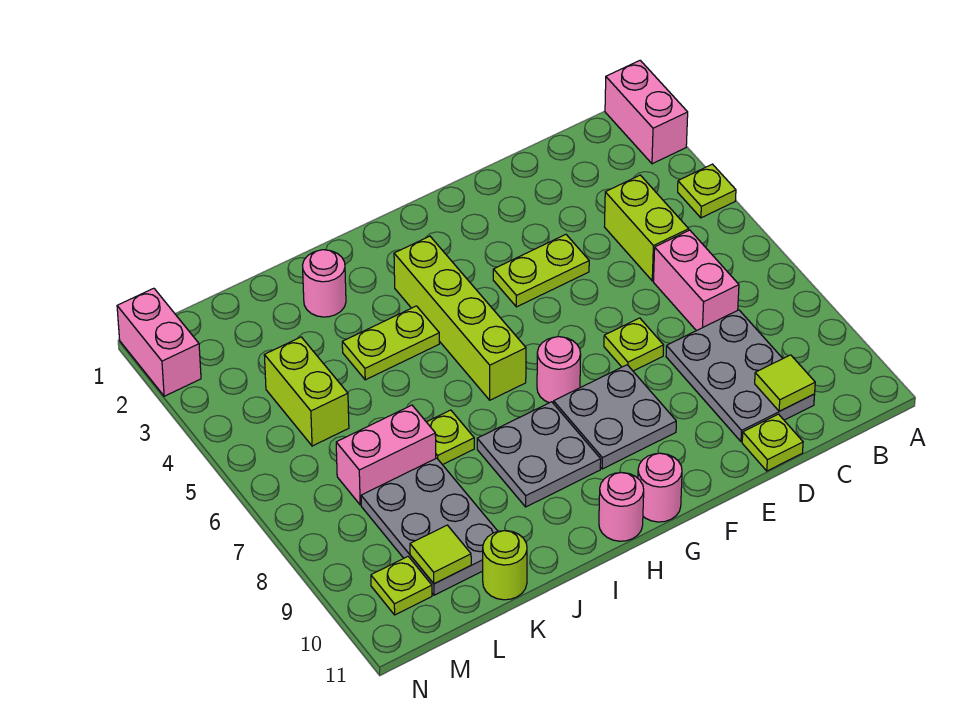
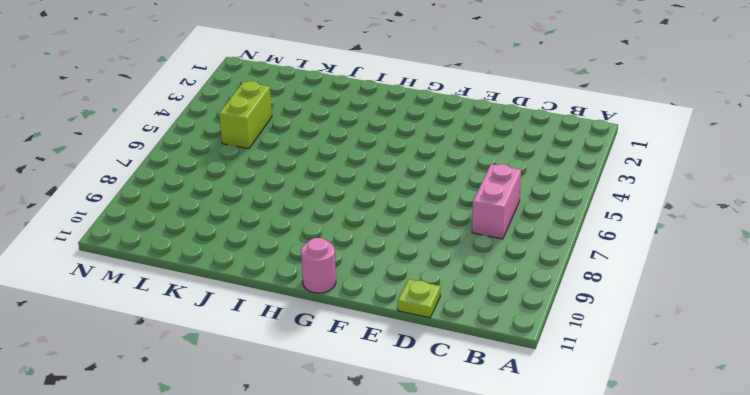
none -> pink 1x2 brick [605,60,688,164]
none -> lime 1x1 plate [678,164,736,218]
none -> lime 1x2 brick [605,175,689,281]

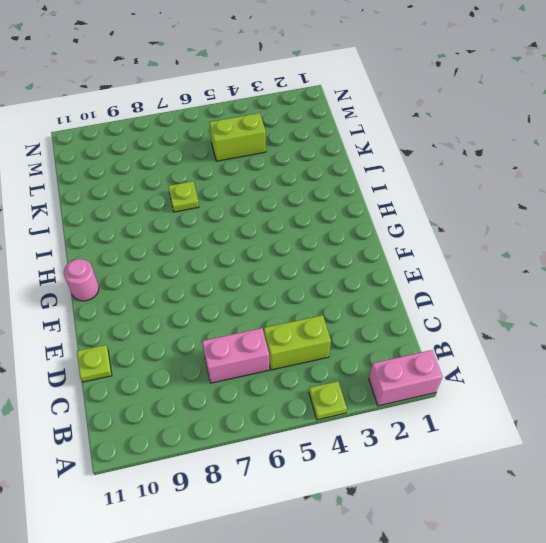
none -> grey 2x3 plate [666,310,815,442]
none -> lime 1x2 plate [493,234,589,307]
none -> lime 1x1 plate [604,318,664,371]

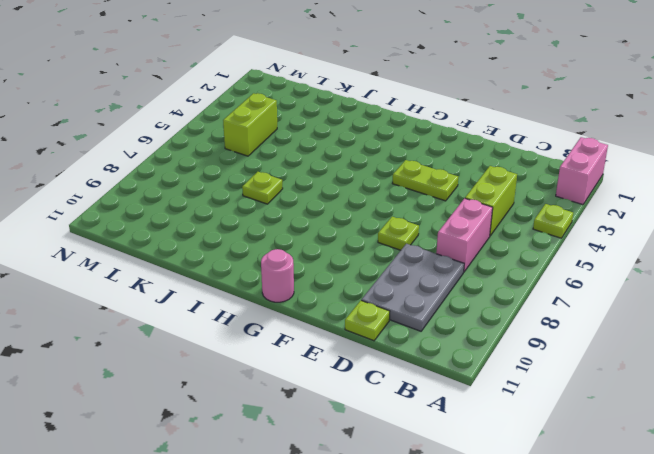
none -> grey 2x2 plate [554,365,676,469]
none -> pink 1x1 round brick [537,337,581,404]
none -> lime 1x4 brick [394,236,526,400]

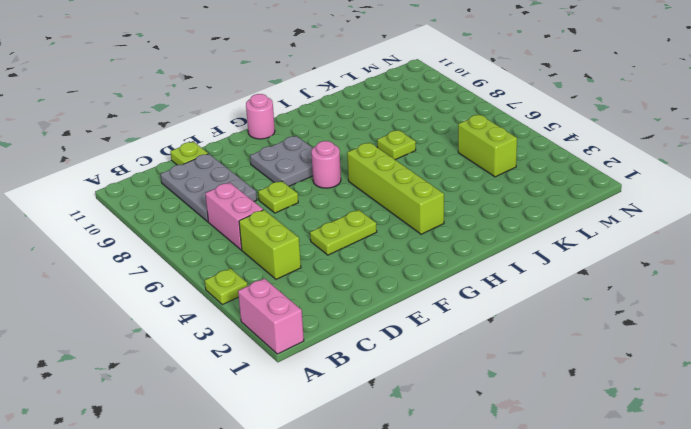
none -> grey 2x2 plate [477,402,601,507]
none -> pink 1x1 round brick [599,473,644,541]
none -> lime 1x2 plate [342,306,439,380]

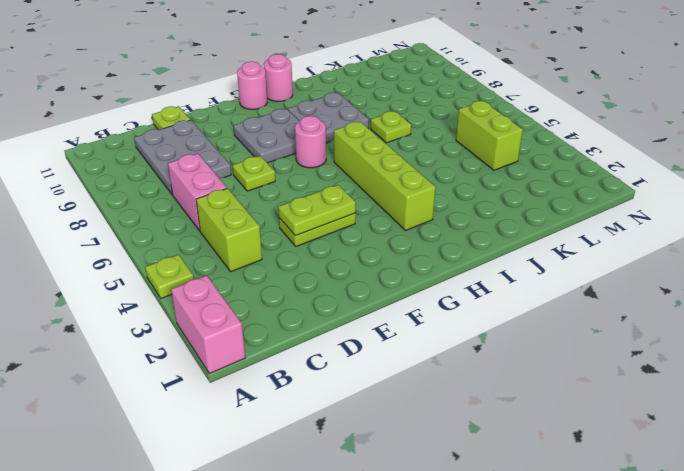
lime 1x2 plate [278,185,356,236] -> lime 1x2 plate moved to [342,306,439,380]
none -> pink 1x1 round brick [303,250,346,317]
none -> pink 1x2 brick [336,405,436,505]
none -> grey 2x3 plate [361,458,498,595]

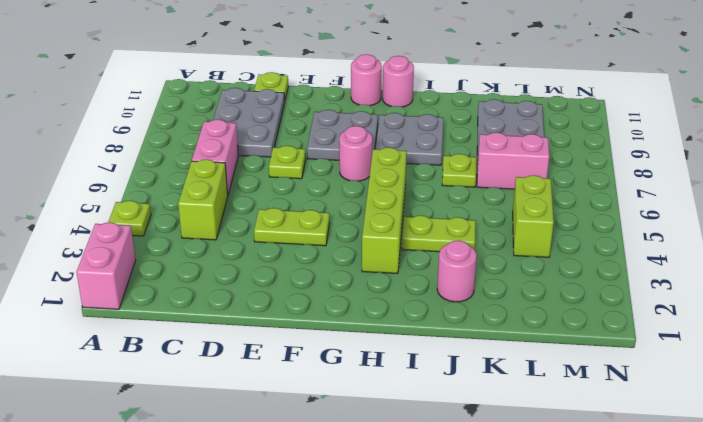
none -> lime 1x1 round brick [483,531,527,600]
none -> lime 1x1 plate [371,557,432,615]
none -> pink 1x2 brick [117,288,201,396]

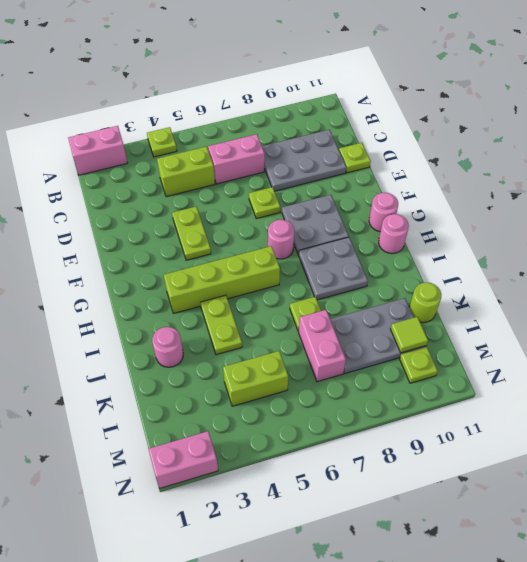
none -> lime 1x1 tile [755,355,815,411]

